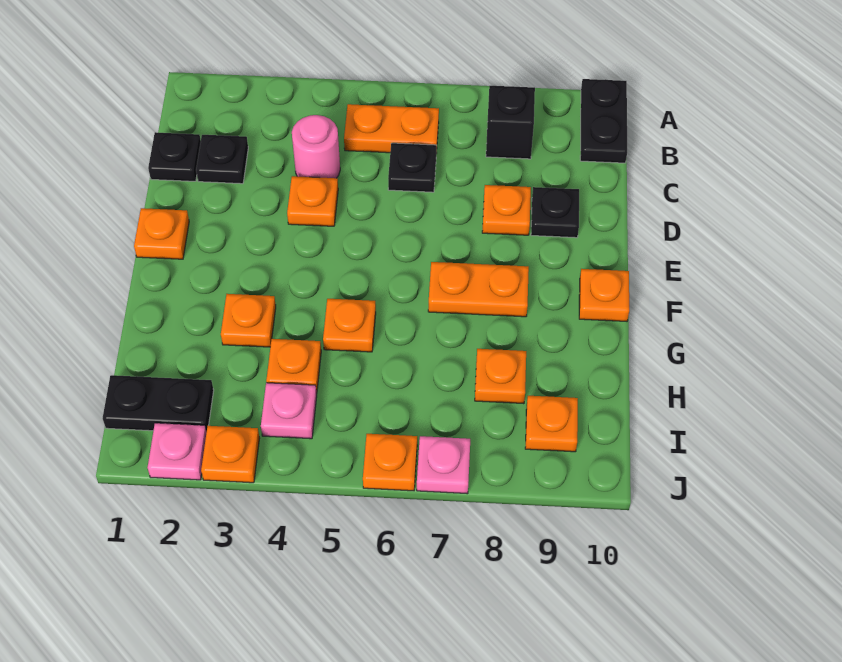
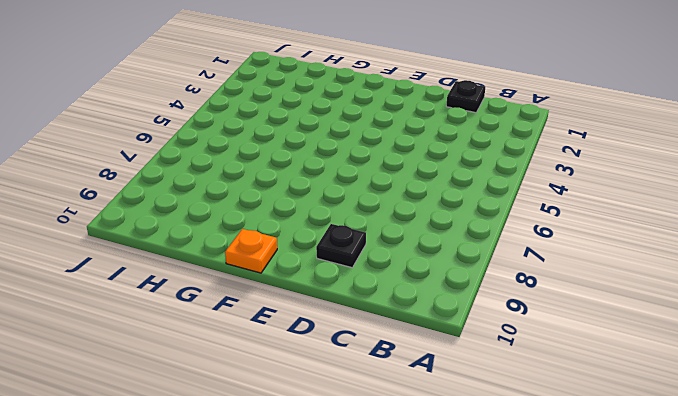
none -> black 1x2 plate [580,79,627,163]
none -> orange 1x2 plate [344,104,439,154]
none -> black 1x1 brick [486,86,535,159]

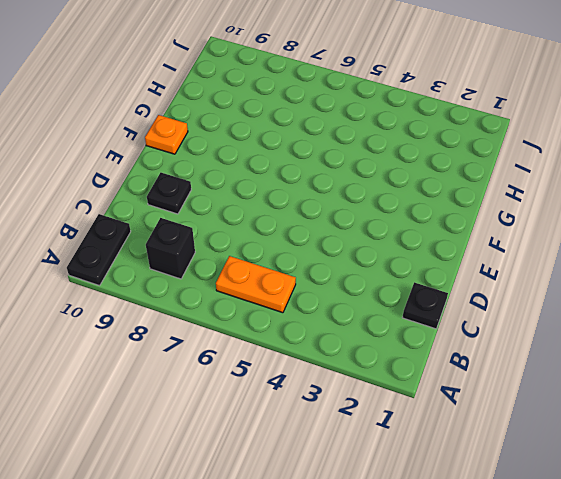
none -> black 1x1 plate [196,135,248,184]
none -> pink 1x1 round brick [292,115,340,178]
none -> black 1x1 plate [388,143,436,192]

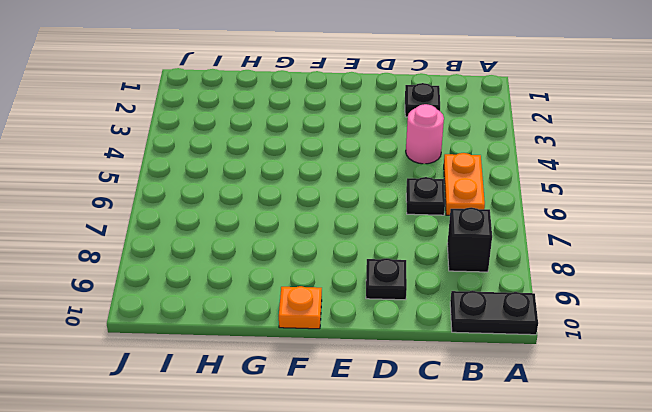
none -> black 1x1 plate [148,132,201,181]
none -> orange 1x1 plate [287,176,338,226]
none -> orange 1x1 plate [482,185,531,235]

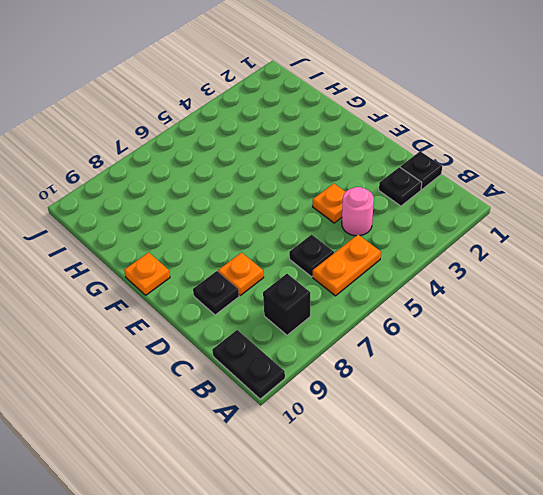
none -> orange 1x1 plate [134,208,189,259]
none -> orange 1x2 plate [428,262,529,317]
none -> orange 1x1 plate [221,294,276,347]

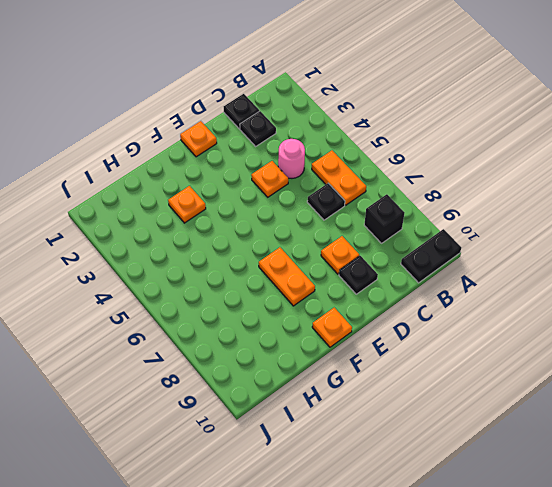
none -> orange 1x1 plate [323,299,376,352]
none -> orange 1x1 plate [266,339,321,393]
none -> orange 1x1 plate [475,349,526,404]

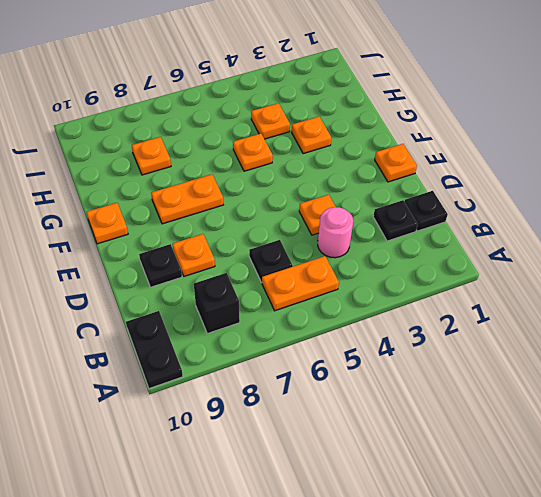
none -> black 1x2 plate [103,375,214,432]
none -> pink 1x1 plate [261,383,317,439]
none -> orange 1x1 plate [525,396,578,452]

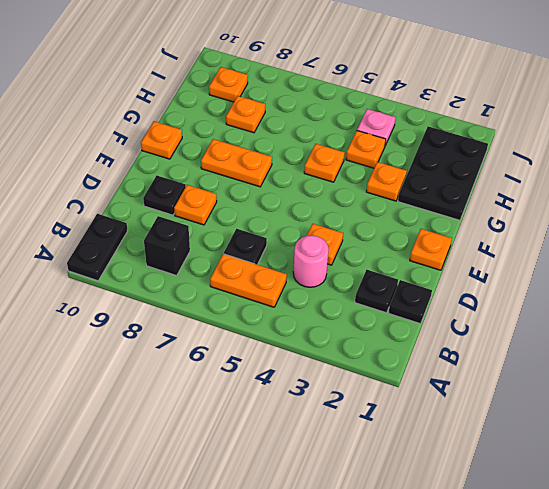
black 2x3 plate [398,126,488,220] -> black 1x2 plate [103,375,214,432]
none -> pink 1x1 plate [148,423,206,480]
none -> orange 1x1 plate [201,426,260,483]
none -> orange 1x1 plate [363,434,417,491]

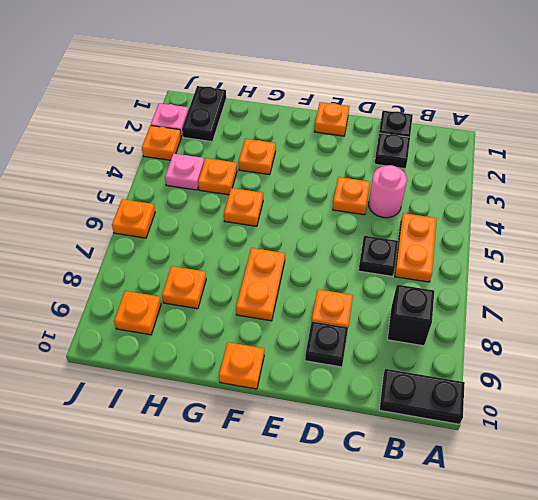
none -> pink 1x1 plate [417,436,470,494]

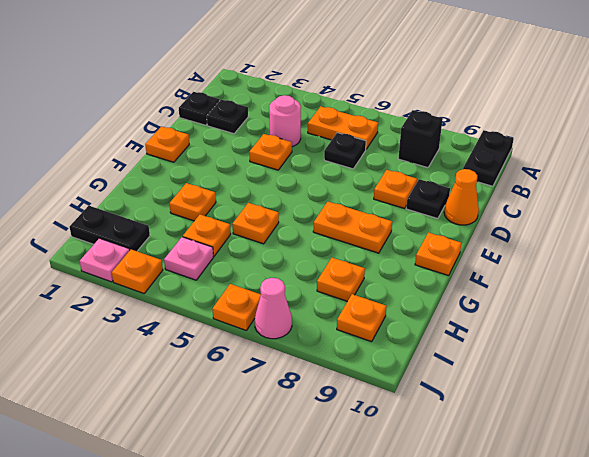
orange 1x1 cone [444,169,479,225] -> none
pink 1x1 cone [255,278,292,339] -> pink 1x1 plate [417,436,470,494]

